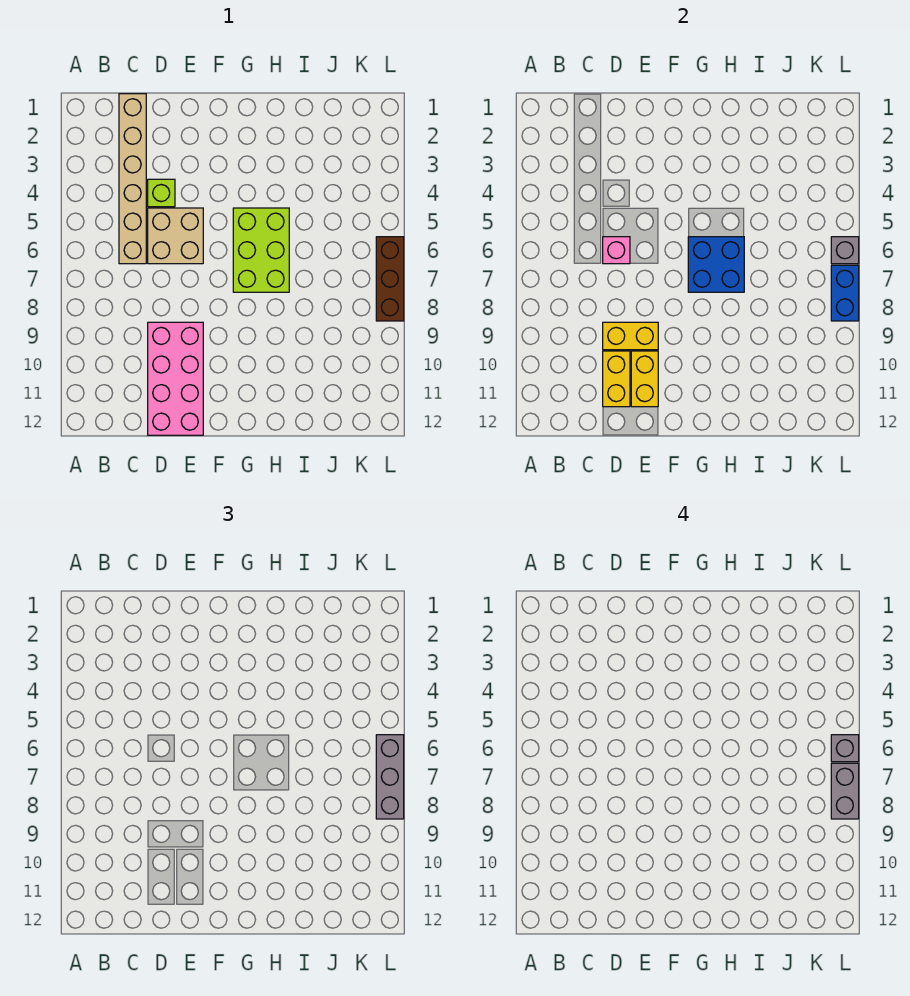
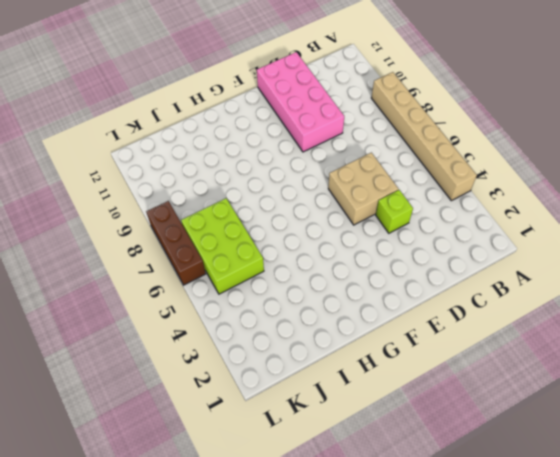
tan 1x6 brick [371,72,477,201] -> tan 1x6 brick moved to [119,94,146,264]
lime 2x3 brick [181,198,264,294] -> lime 2x3 brick moved to [233,208,289,292]
none -> pink 1x1 brick [603,237,630,264]
none -> yellow 1x2 brick [603,322,658,350]
none -> yellow 1x2 brick [603,351,630,407]

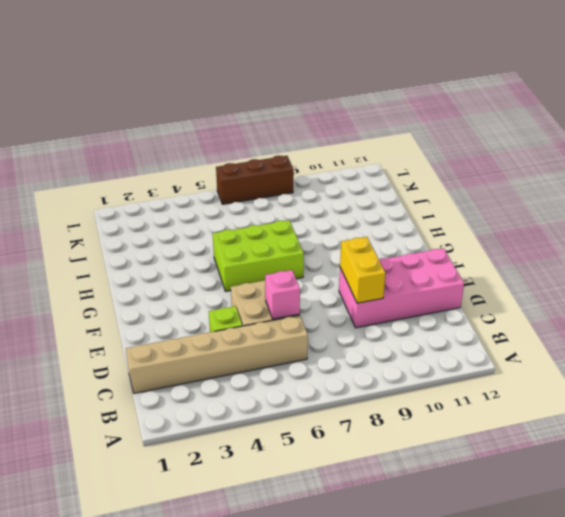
none -> yellow 1x2 brick [603,351,630,407]
none -> yellow 1x2 brick [631,351,658,407]
none -> blue 2x2 brick [688,237,744,292]

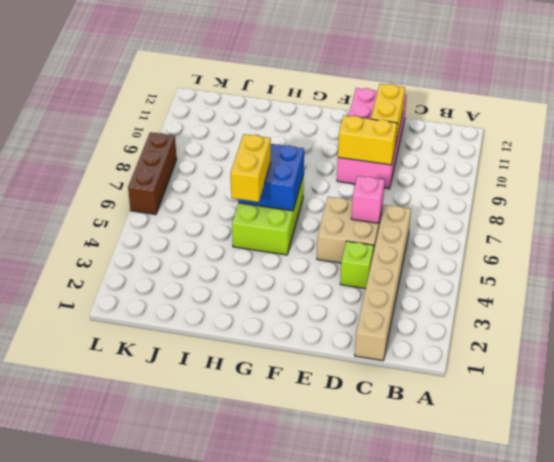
yellow 1x2 brick [231,134,271,202] -> yellow 1x2 brick moved to [631,351,658,407]
none -> grey 1x1 brick [831,237,859,264]
none -> blue 1x2 brick [831,265,859,321]
none -> grey 1x3 brick [376,735,404,819]

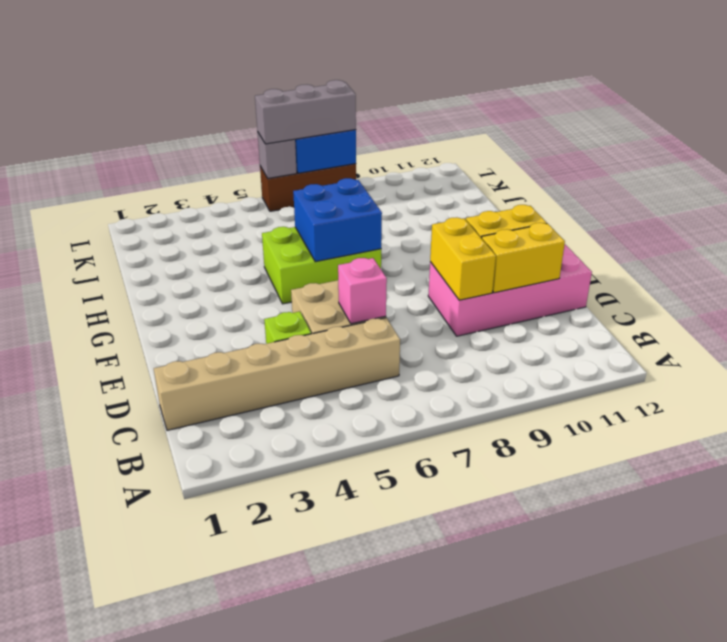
none -> grey 1x1 brick [831,735,859,762]
none -> grey 1x2 brick [831,763,859,819]

